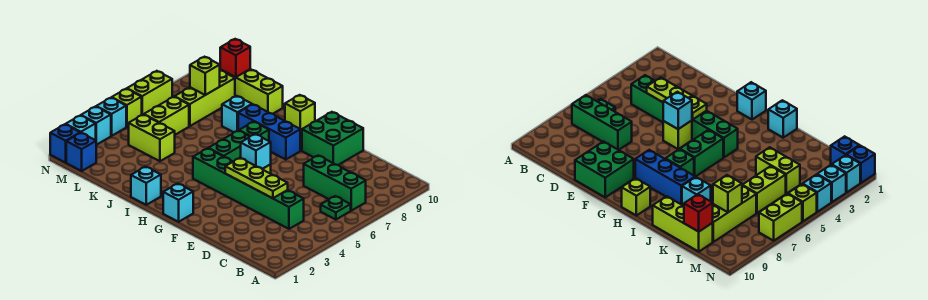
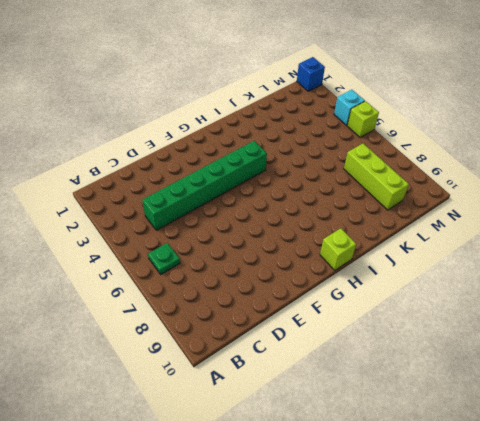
none -> green 1x3 brick [304,156,366,211]
none -> green 2x2 brick [302,112,363,165]
none -> lime 1x1 brick [663,121,692,149]

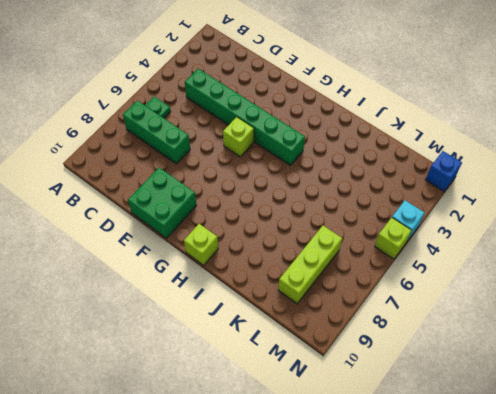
none -> cyan 1x1 brick [163,184,193,222]
none -> blue 1x3 brick [238,104,300,160]
none -> green 1x2 brick [208,131,250,162]

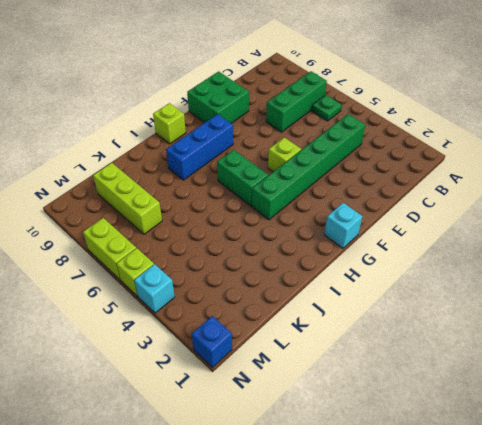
none -> green 1x1 brick [239,122,269,141]
none -> cyan 1x1 brick [131,167,161,205]
none -> cyan 1x1 brick [222,96,252,132]

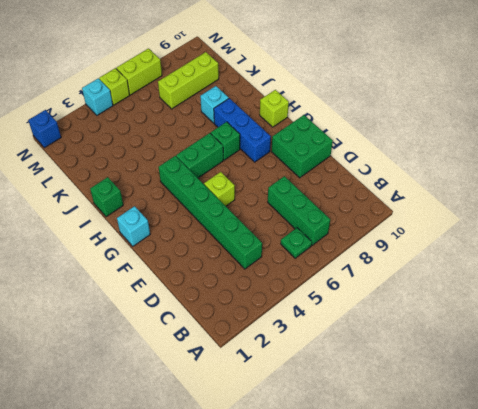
green 1x1 brick [90,177,123,217] -> cyan 1x1 brick [131,167,161,205]
none -> lime 1x3 brick [221,69,283,114]
none -> lime 1x2 brick [129,115,175,161]
none -> lime 1x2 brick [144,97,189,135]

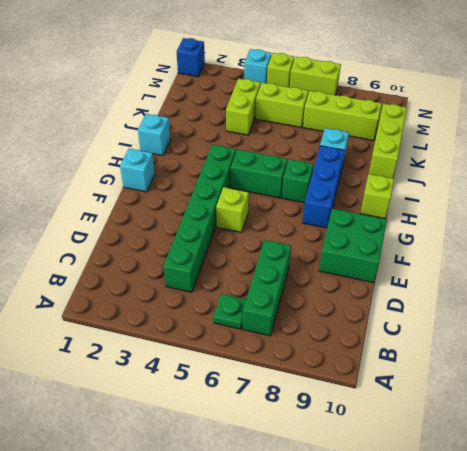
none -> blue 1x1 brick [66,133,96,171]
none -> cyan 1x1 brick [66,116,96,140]
none -> cyan 1x1 brick [81,107,111,145]

